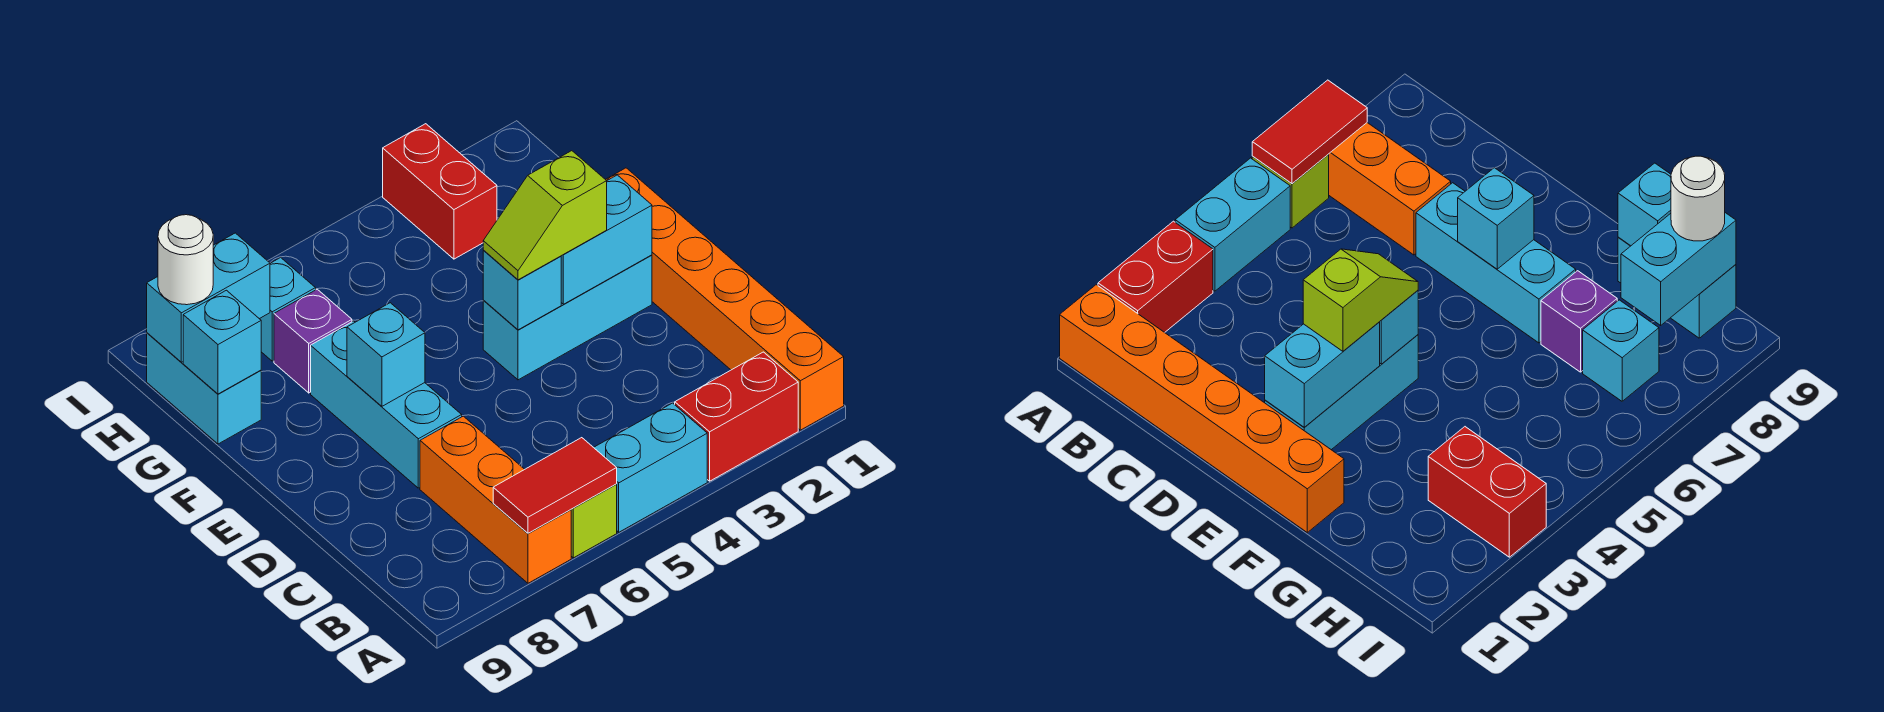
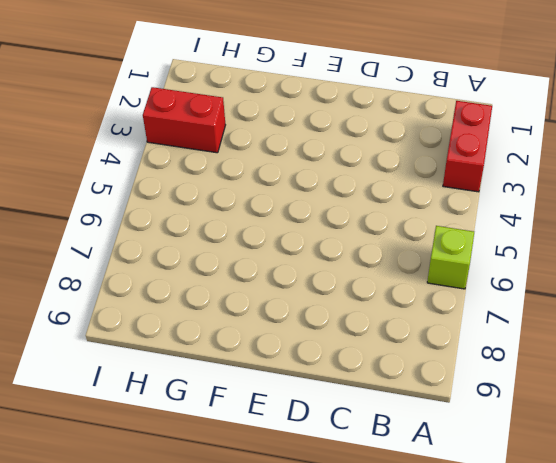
none -> orange 1x6 brick [605,168,844,430]
none -> cyan 1x2 brick [594,403,707,532]
none -> orange 1x3 brick [420,416,571,583]

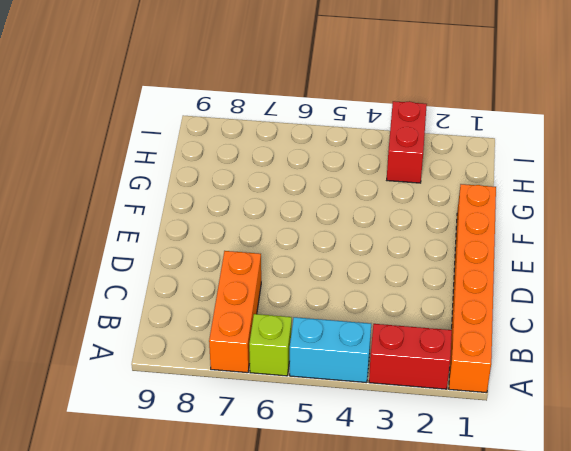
none -> cyan 1x3 brick [311,321,462,488]
none -> cyan 1x3 brick [483,255,652,380]
none -> purple 1x1 brick [274,289,352,393]

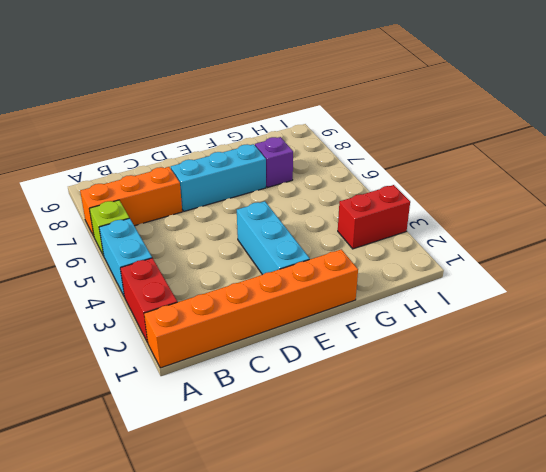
none -> cyan 1x2 brick [147,333,261,444]
none -> cyan 1x1 brick [260,258,316,361]
none -> red 1x2 tile [493,438,617,533]

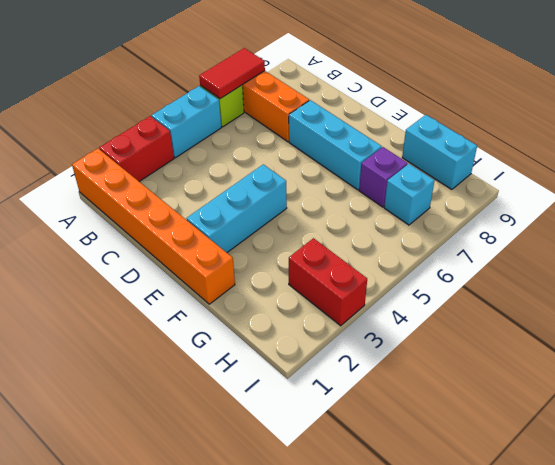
none -> cyan 1x2 brick [561,175,652,304]
none -> cyan 1x1 brick [483,251,561,330]
none -> cyan 1x1 brick [347,303,425,406]

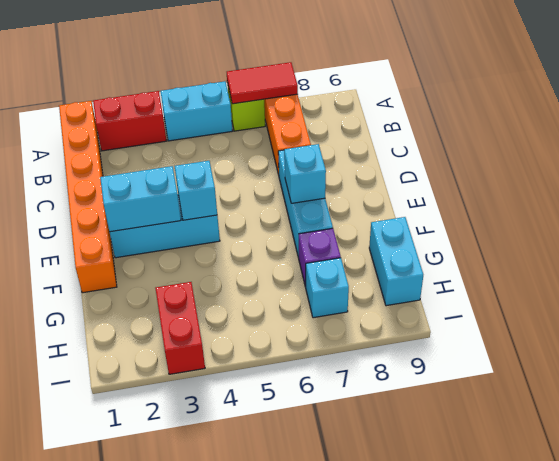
none -> cyan 1x1 brick [183,290,261,394]
none -> cyan 1x2 brick [147,233,270,362]
none -> lime 1x2 slope [483,151,607,280]

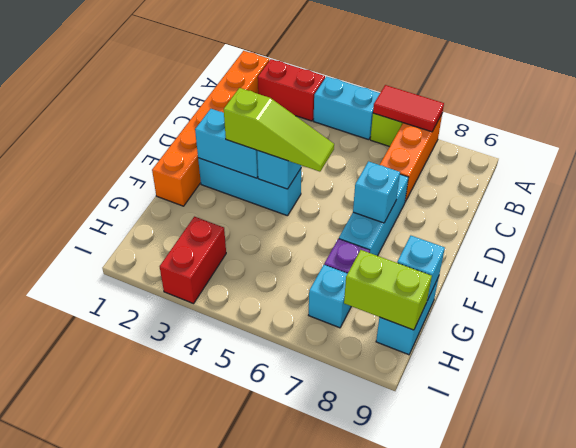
lime 1x3 slope [224,88,334,172] -> lime 1x2 slope [483,151,607,280]
lime 1x2 brick [344,250,432,330] -> cyan 1x2 brick [147,233,270,362]
none -> white 1x1 round brick [158,215,213,305]

